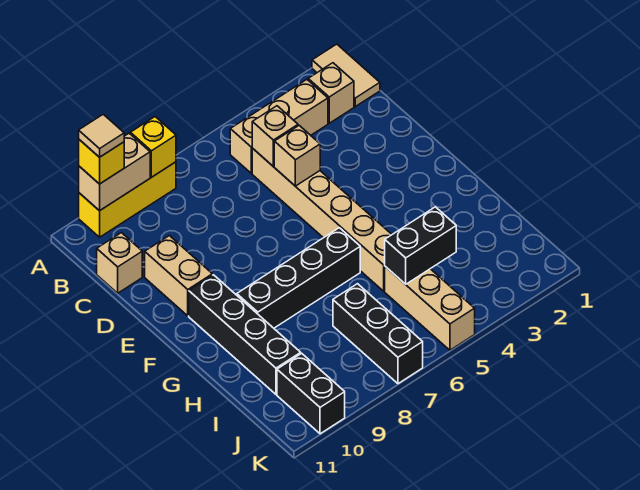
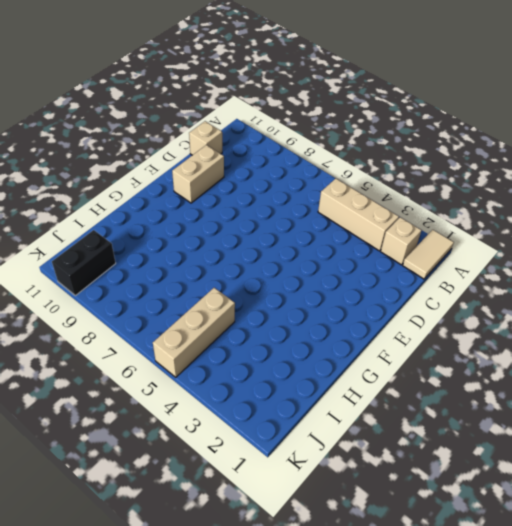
none -> yellow 1x3 brick [79,162,176,237]
none -> tan 1x6 brick [252,148,392,291]
none -> black 1x4 brick [189,275,301,394]

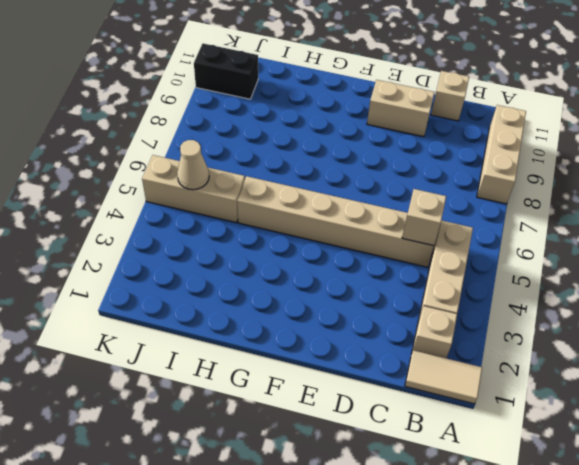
tan 1x3 brick [477,105,526,204] -> yellow 1x3 brick [79,162,176,237]
tan 1x1 cone [177,140,209,190] -> none
none -> black 1x4 brick [189,275,301,394]
none -> black 1x4 brick [237,228,360,328]
none -> black 1x3 brick [333,284,423,384]

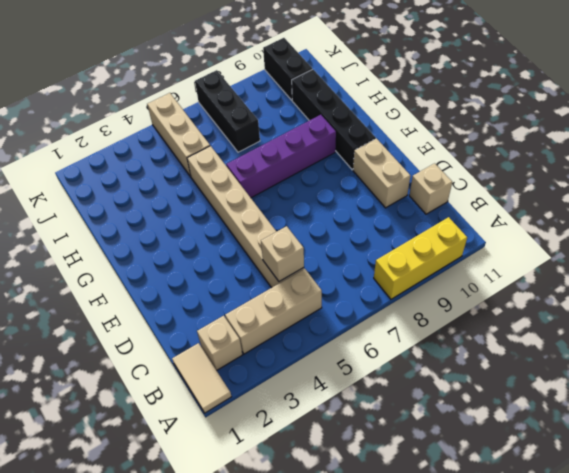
purple 1x4 brick [226,115,336,198] -> black 1x4 brick [237,228,360,328]
none -> yellow 1x1 brick [130,117,176,177]
none -> tan 1x2 brick [79,133,150,211]
none -> tan 1x1 brick [274,126,320,186]

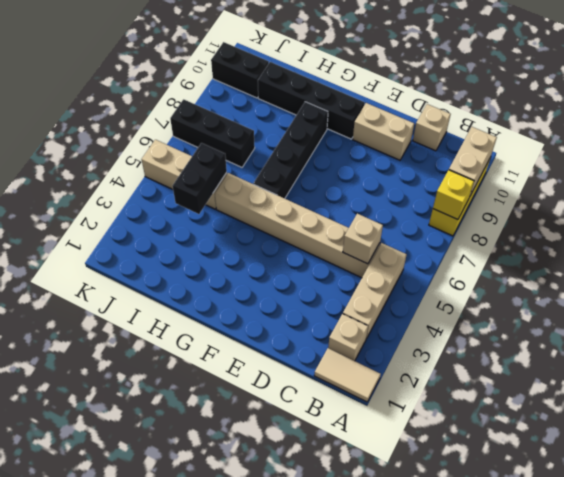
none -> tan 1x1 brick [274,126,320,186]
none -> yellow 1x1 brick [79,140,124,184]
none -> tan 1x1 tile [79,114,124,157]

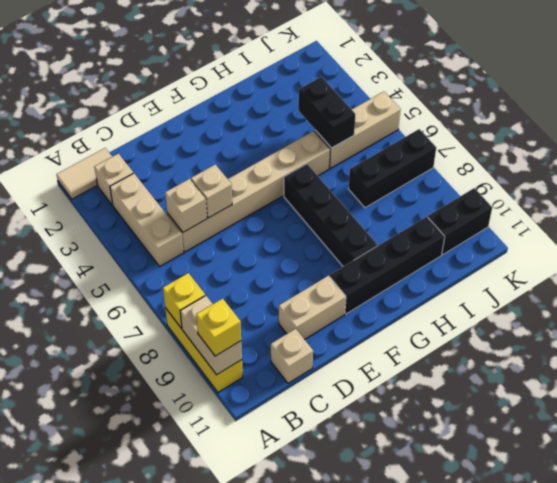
none -> tan 1x1 tile [79,114,124,157]

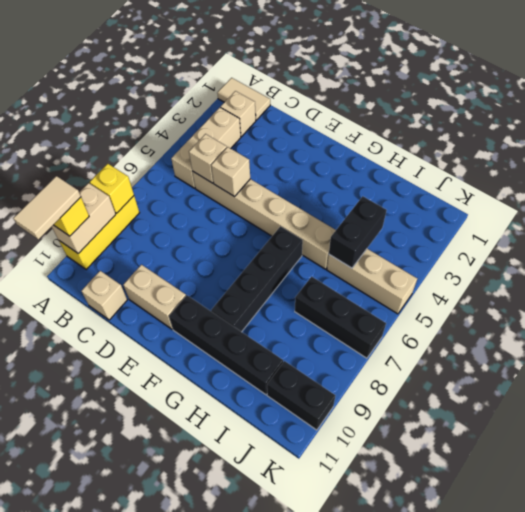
tan 1x2 tile [13,176,81,239] -> tan 1x1 tile [79,114,124,157]

